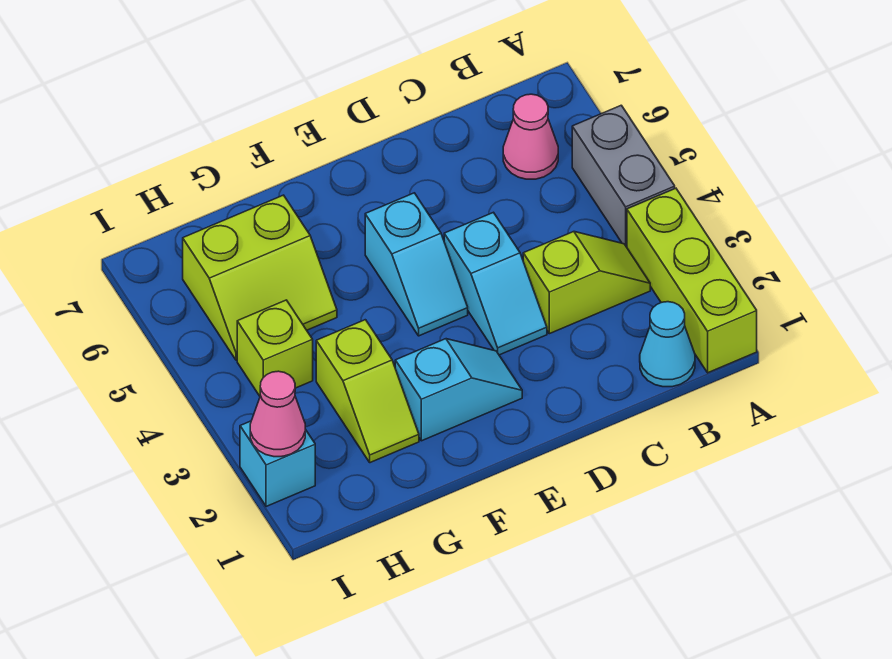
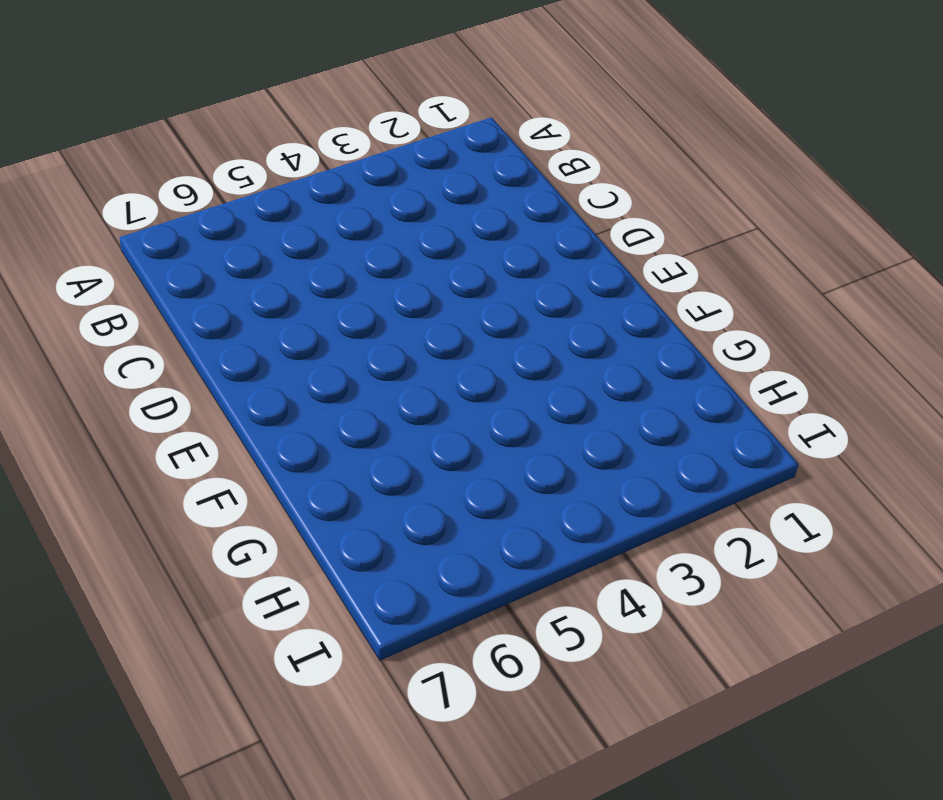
none -> lime 1x3 brick [627,188,757,373]
none -> grey 1x2 brick [572,105,675,247]
none -> cyan 1x1 cone [640,302,695,387]

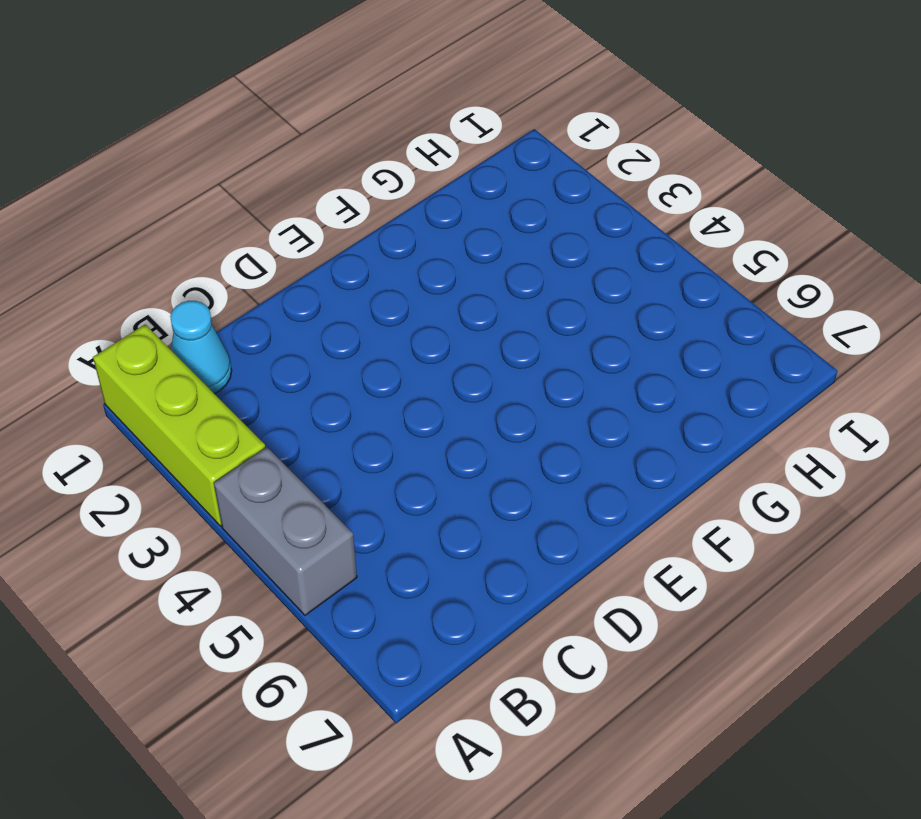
none -> lime 1x2 slope [523,232,650,334]
none -> pink 1x1 cone [503,94,558,179]
none -> cyan 1x2 slope [444,212,547,355]

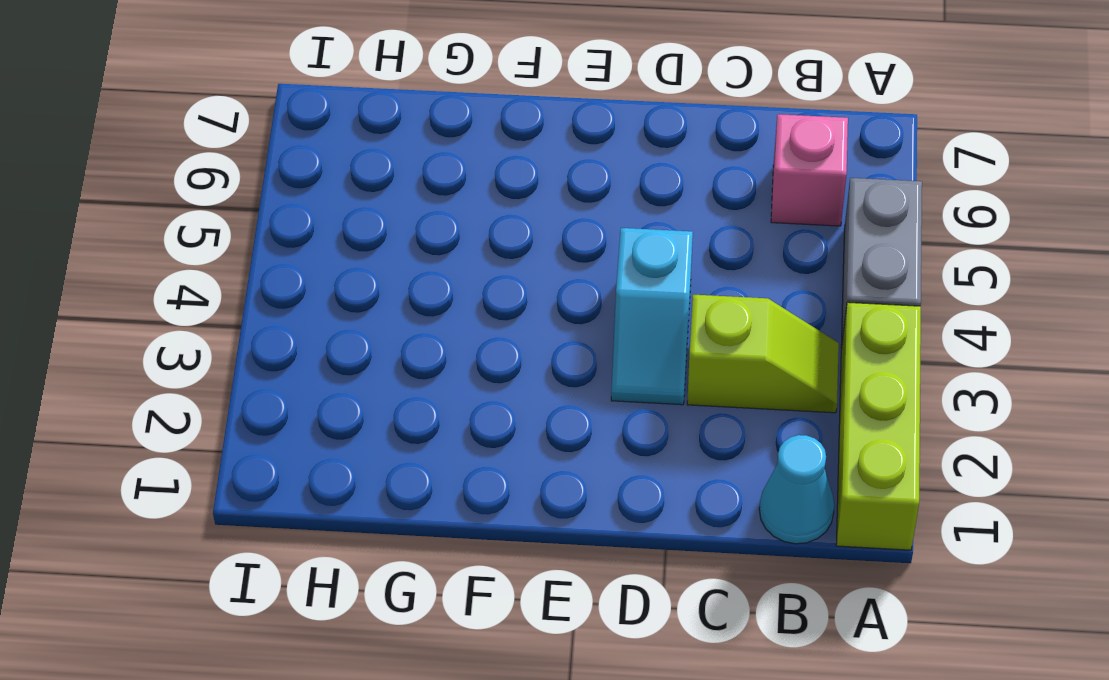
pink 1x1 brick [771,114,848,226] -> pink 1x1 cone [503,94,558,179]
none -> cyan 1x2 slope [395,339,522,441]
none -> cyan 1x2 slope [365,193,468,336]
none -> lime 1x2 slope [316,320,419,463]

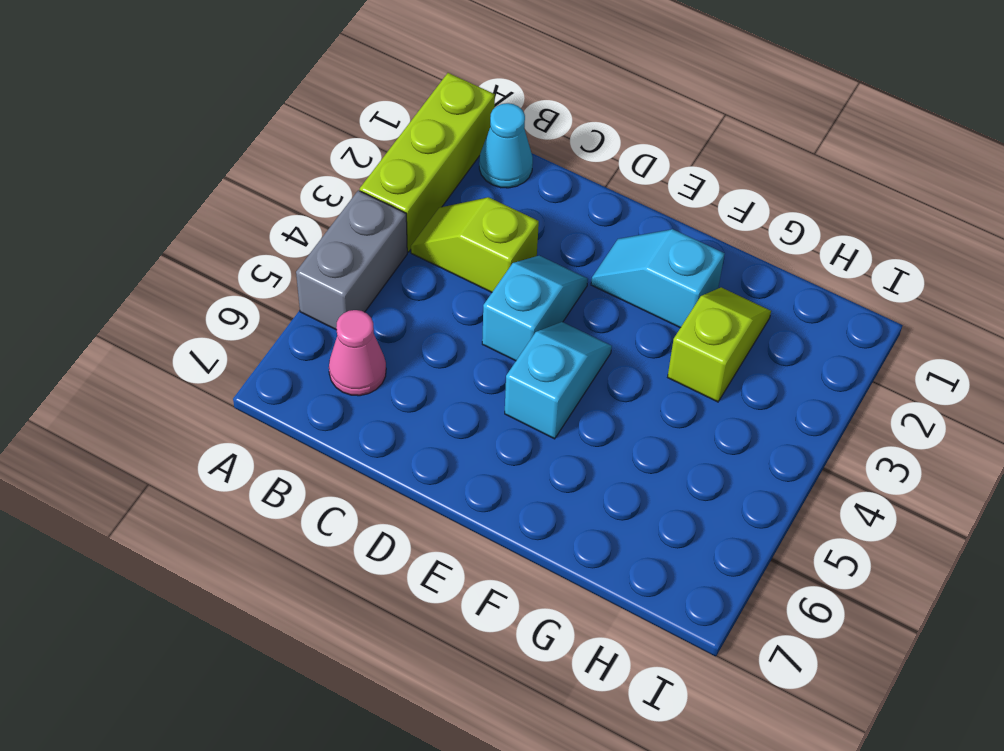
none -> lime 2x2 slope [183,195,337,360]
none -> lime 1x1 brick [237,300,313,396]
none -> cyan 1x1 brick [240,421,315,507]

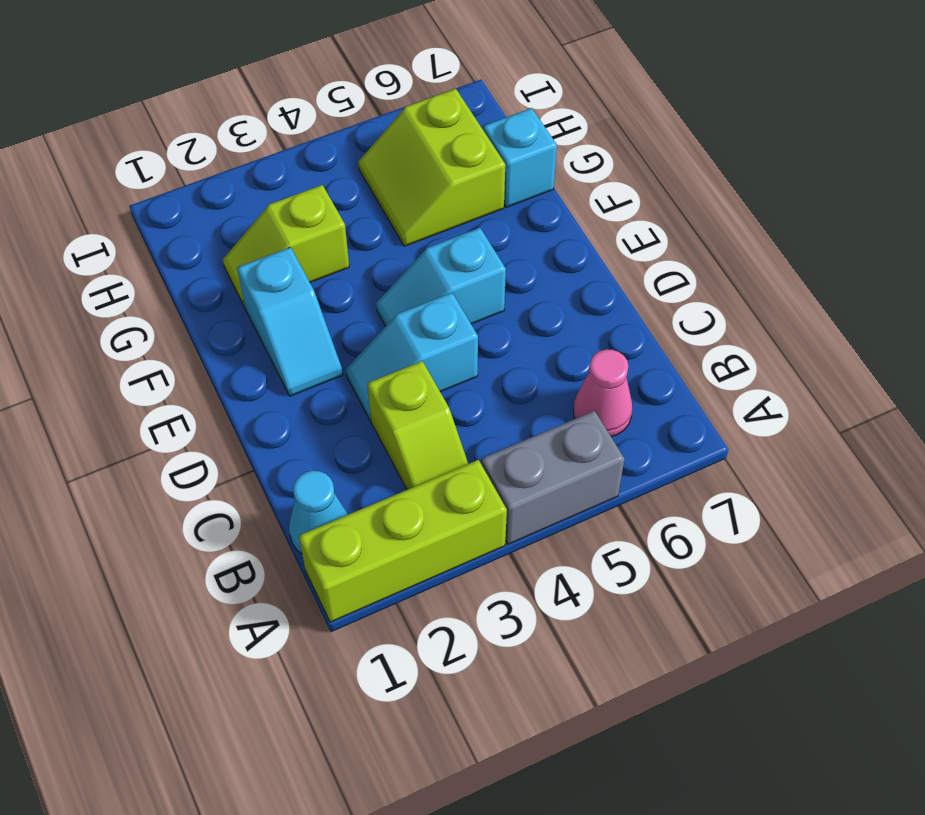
cyan 1x1 brick [483,108,557,207] -> cyan 1x1 brick moved to [240,421,315,507]
none -> lime 1x1 brick [237,300,313,396]
none -> pink 1x1 cone [250,371,305,457]

